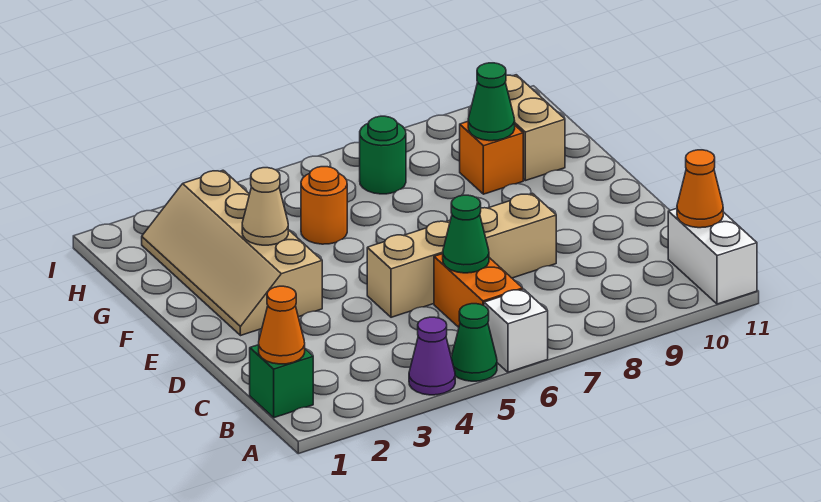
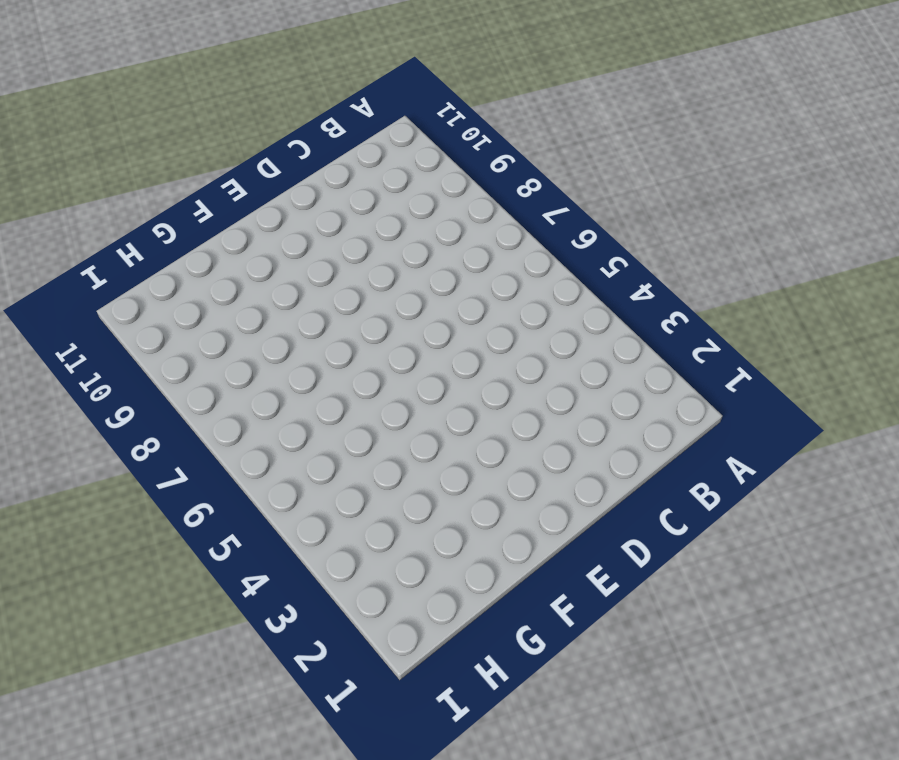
none -> purple 1x1 cone [409,317,455,395]
none -> green 1x1 cone [451,304,497,381]
none -> white 1x1 brick [484,289,548,372]

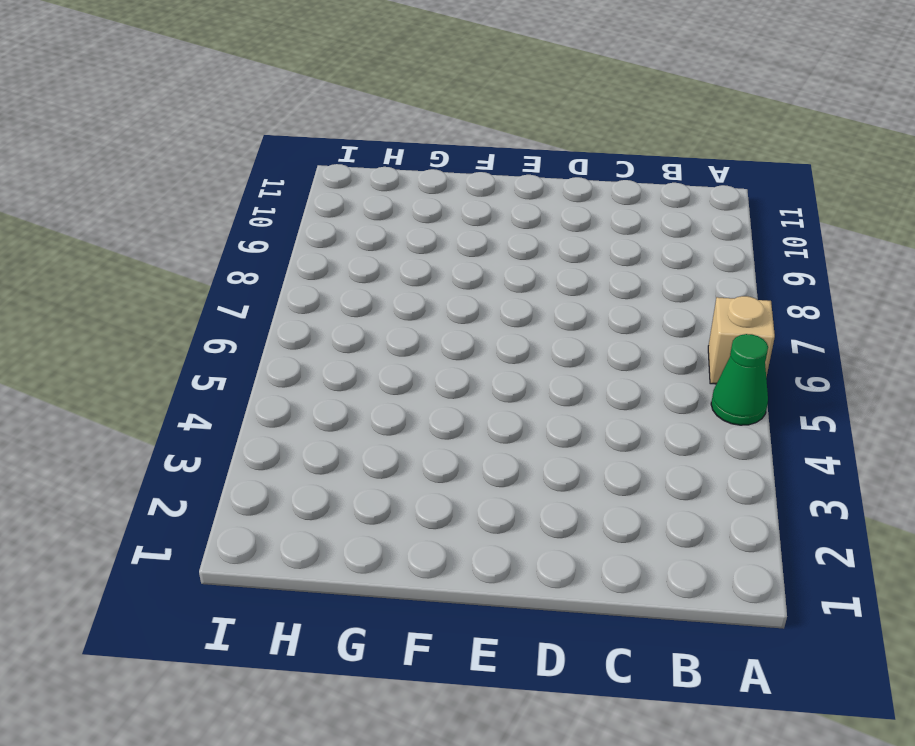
tan 1x1 brick [708,296,775,384] -> white 1x1 brick [484,289,548,372]
none -> purple 1x1 cone [409,317,455,395]
none -> white 1x2 brick [668,208,757,304]
none -> green 1x1 brick [250,345,313,418]

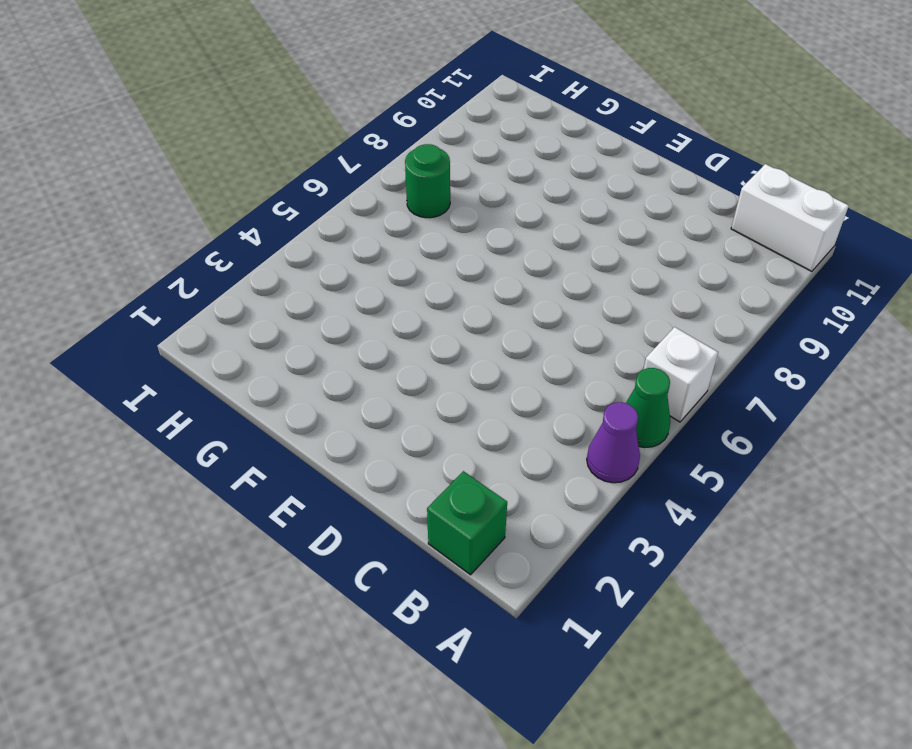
none -> orange 1x2 brick [434,254,523,327]
none -> tan 1x4 brick [367,193,556,317]
none -> tan 2x4 slope [142,170,322,336]

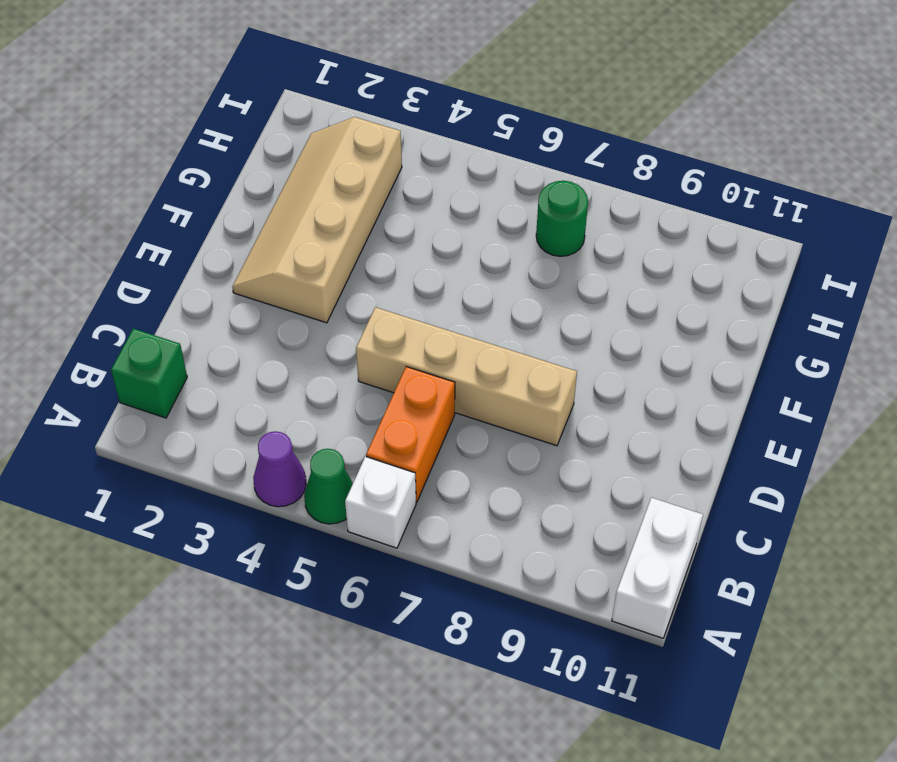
none -> orange 1x1 round brick [301,167,347,244]
none -> orange 1x1 brick [460,122,523,194]
none -> tan 1x2 brick [505,75,565,181]

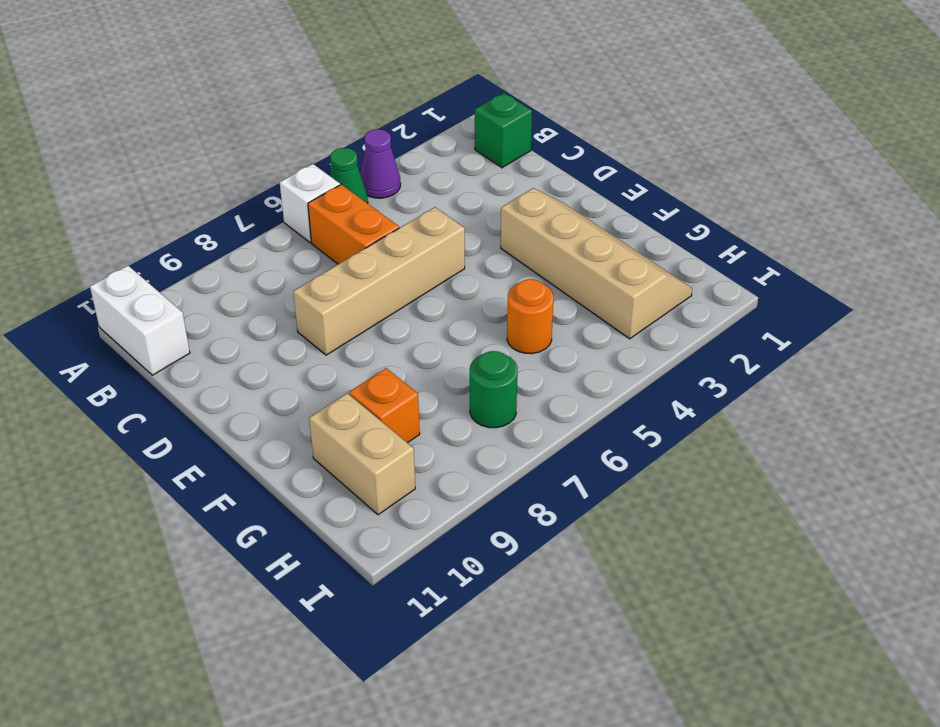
none -> orange 1x1 cone [259,286,305,364]
none -> orange 1x1 cone [677,150,723,228]
none -> green 1x1 cone [443,195,489,273]

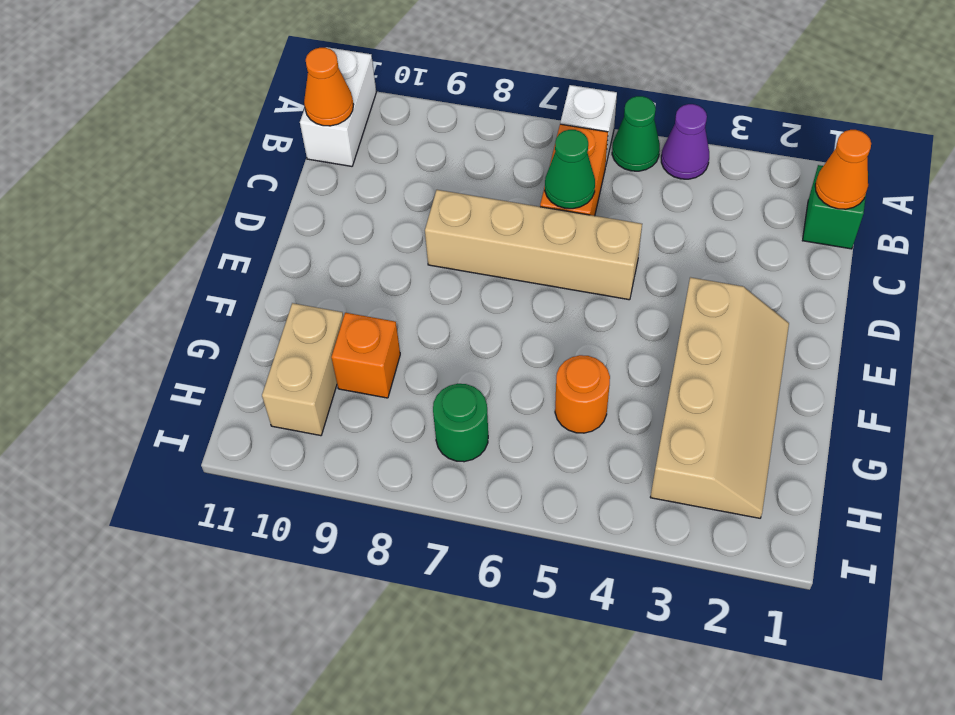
none -> tan 1x1 cone [242,168,288,245]
none -> green 1x1 cone [468,63,515,141]

